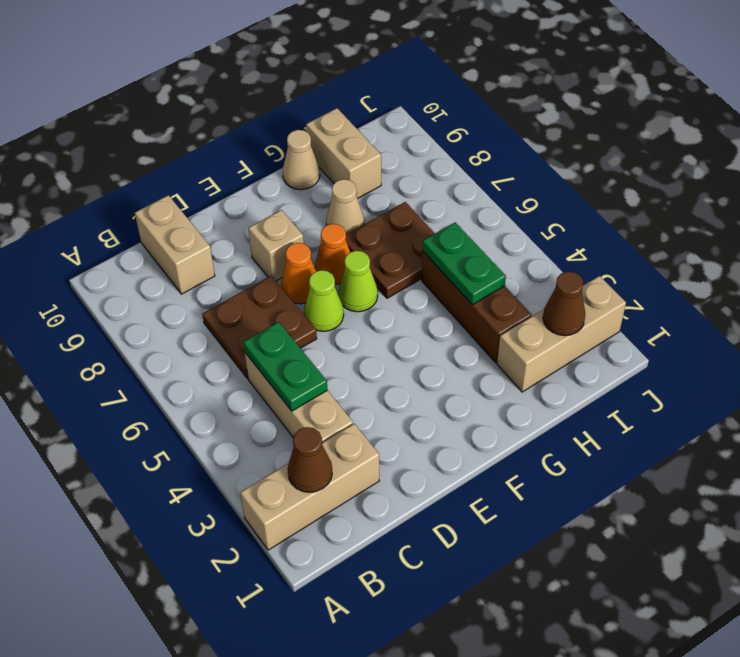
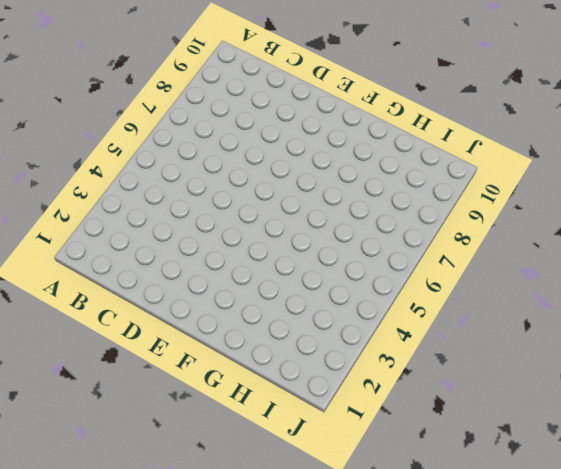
none -> tan 1x3 brick [240,424,379,550]
none -> tan 1x3 brick [245,353,353,443]
none -> brown 2x2 plate [202,276,317,379]

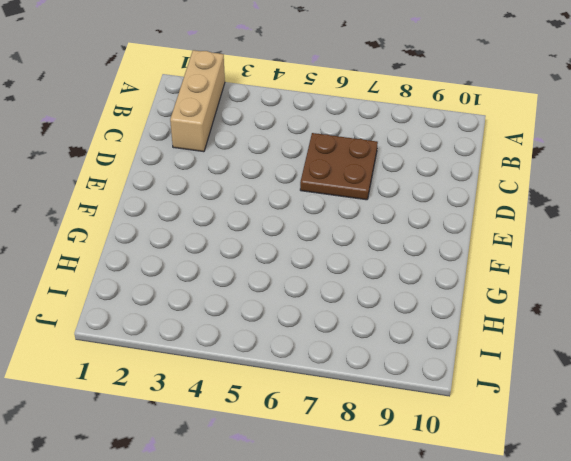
none -> tan 1x3 brick [245,353,353,443]
none -> tan 1x2 brick [135,195,215,294]
none -> lime 1x1 cone [304,270,344,331]

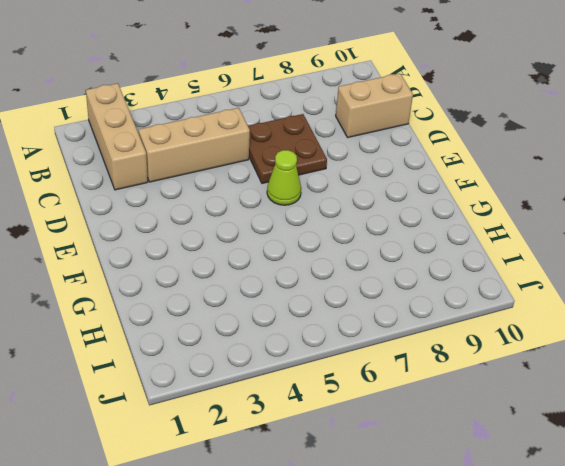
none -> orange 1x1 cone [281,243,316,304]
none -> tan 1x1 brick [248,210,304,281]
none -> lime 1x1 cone [338,251,378,312]

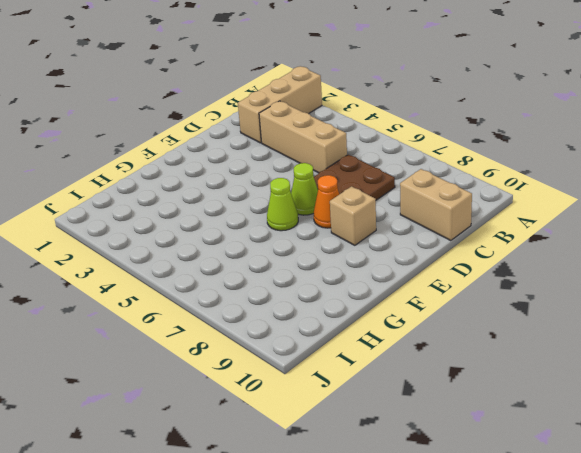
none -> orange 1x1 cone [315,224,350,284]
none -> brown 2x2 plate [346,202,435,298]
none -> tan 1x1 cone [326,179,364,234]

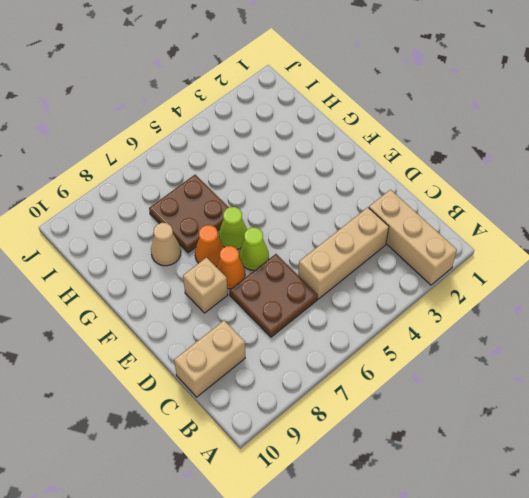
none -> tan 1x1 cone [283,130,320,190]
none -> tan 1x3 brick [497,276,626,392]
none -> brown 1x3 brick [422,251,531,362]

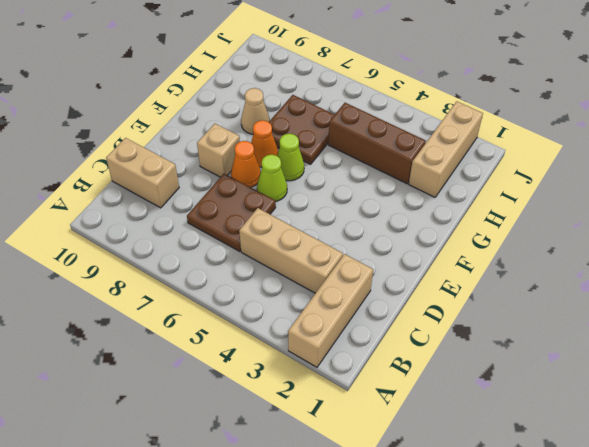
none -> tan 1x1 cone [283,130,320,190]
none -> tan 1x2 brick [306,108,381,199]
none -> brown 1x1 cone [288,427,332,492]

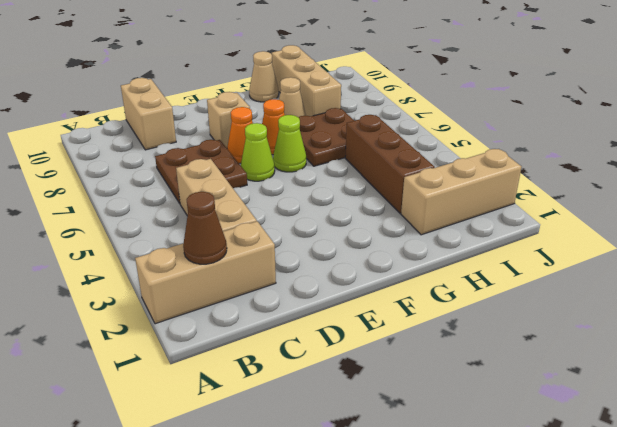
tan 1x3 brick [272,45,341,116] -> tan 1x2 brick [306,108,381,199]
none -> green 1x2 plate [243,322,327,411]
none -> green 1x2 plate [423,223,506,305]
none -> brown 1x1 cone [543,272,585,336]

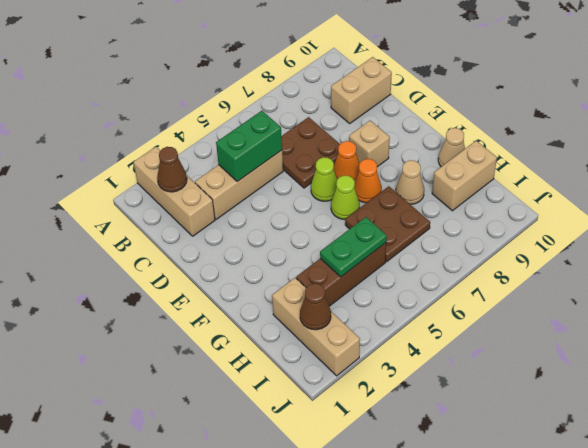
green 1x2 brick [216,111,282,182] -> green 1x2 plate [243,322,327,411]

